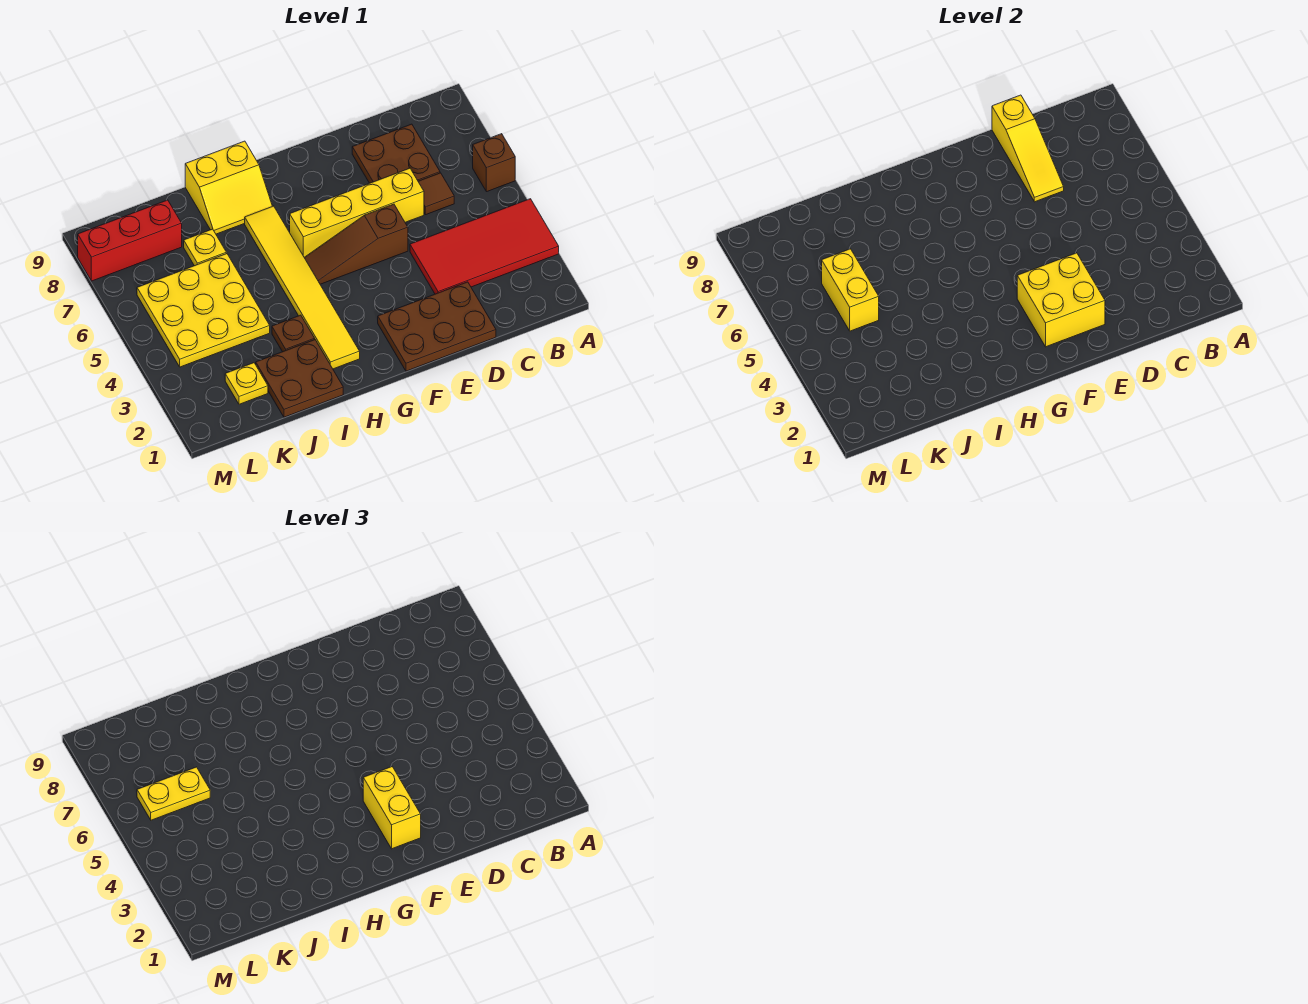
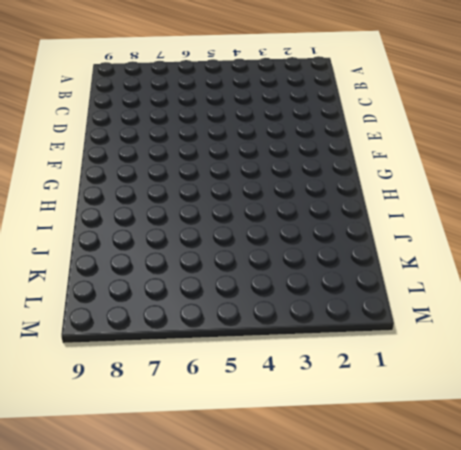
none -> red 2x4 tile [410,199,559,294]
none -> brown 1x1 brick [473,134,515,192]
none -> brown 1x1 tile [418,173,454,215]

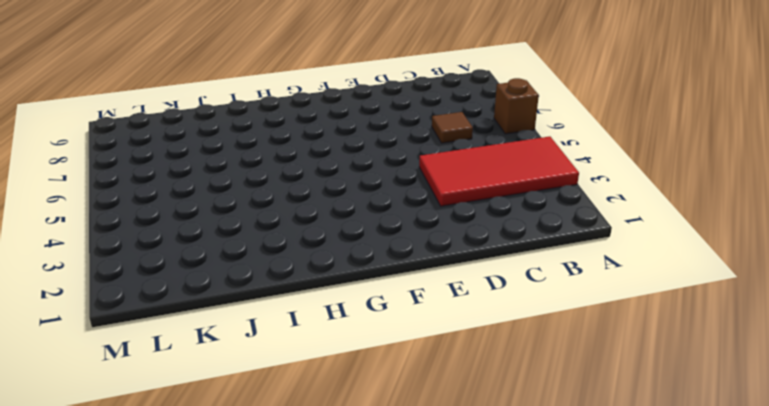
none -> brown 2x2 plate [352,124,440,183]
none -> brown 2x3 plate [378,282,496,371]
none -> yellow 1x4 brick [290,168,424,257]

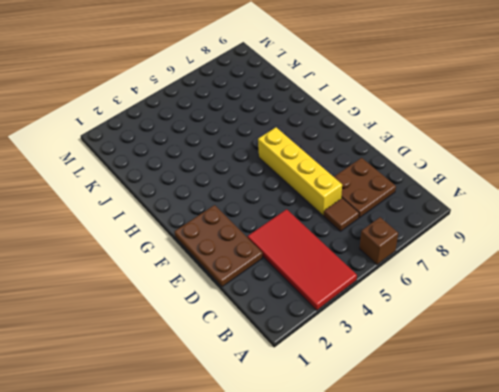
none -> brown 1x3 slope [304,204,408,284]
none -> yellow 1x6 tile [245,206,360,369]
none -> yellow 2x2 slope [185,141,272,234]

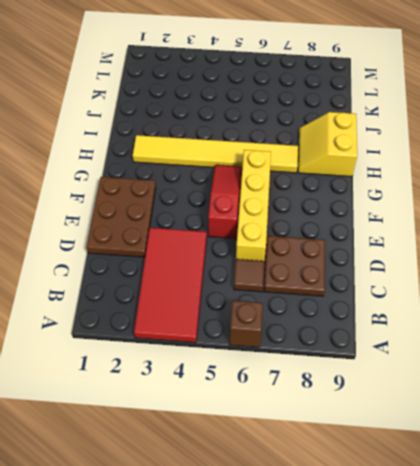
red 1x3 slope [208,165,242,239] -> brown 1x3 slope [304,204,408,284]
none -> brown 2x2 plate [256,340,343,417]
none -> brown 1x1 plate [272,315,315,352]
none -> yellow 3x3 plate [137,254,270,367]

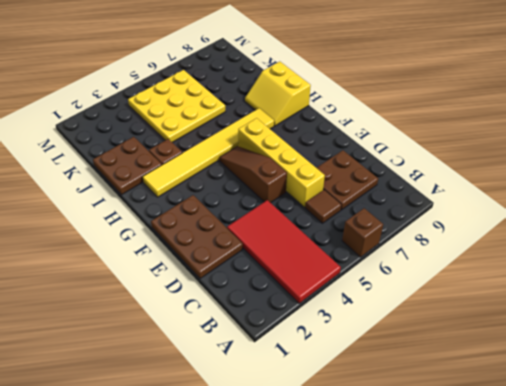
none -> yellow 1x1 plate [184,229,226,266]
none -> yellow 1x1 plate [225,363,268,404]
none -> red 1x3 brick [78,200,182,281]

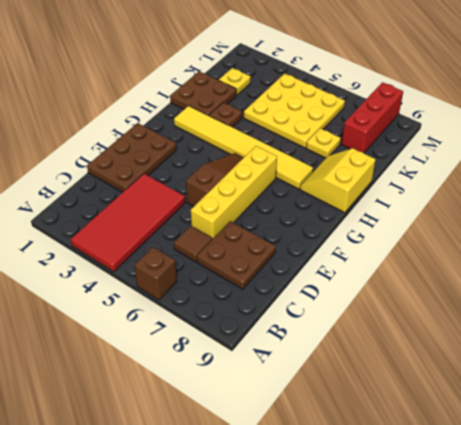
none -> yellow 1x3 slope [992,95,1064,202]
none -> yellow 2x2 brick [1017,253,1105,347]
none -> yellow 1x2 brick [822,249,879,331]

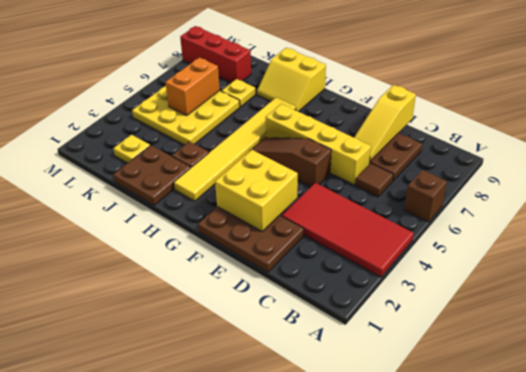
orange 1x2 brick [165,58,220,116] -> yellow 1x2 brick [822,249,879,331]
none -> yellow 1x2 brick [363,767,421,849]
none -> yellow 1x2 plate [137,767,210,820]

